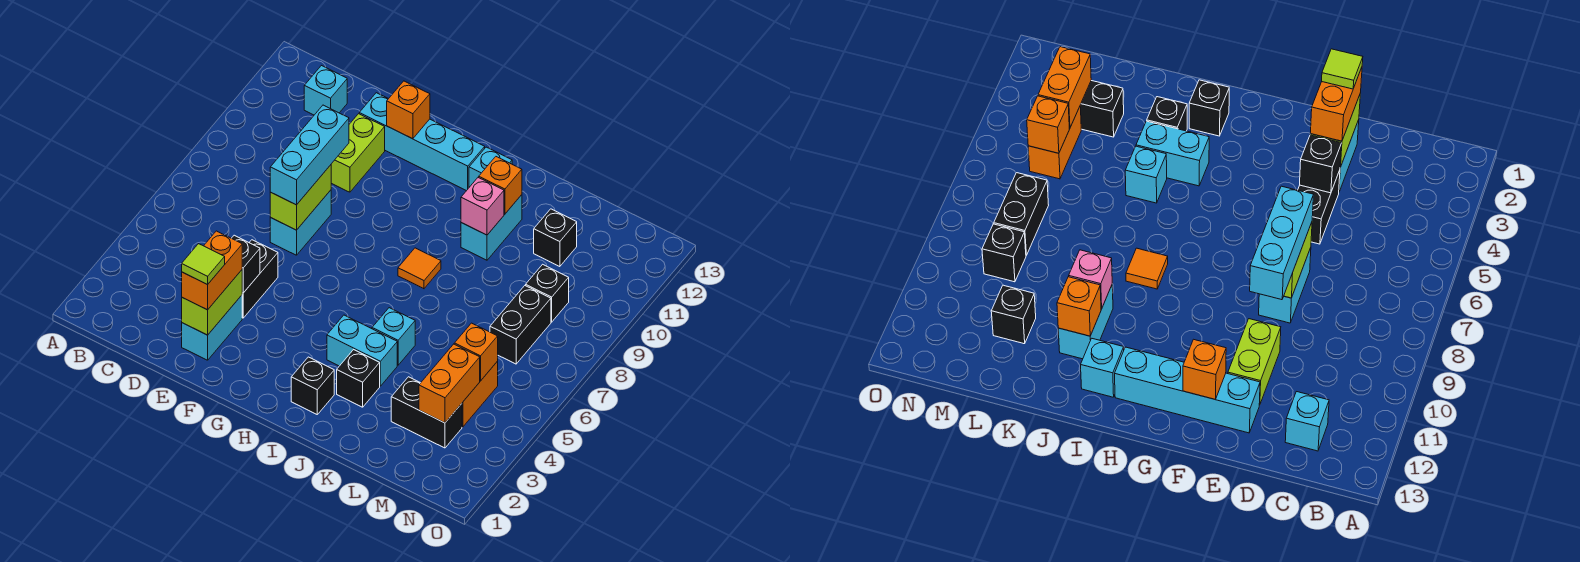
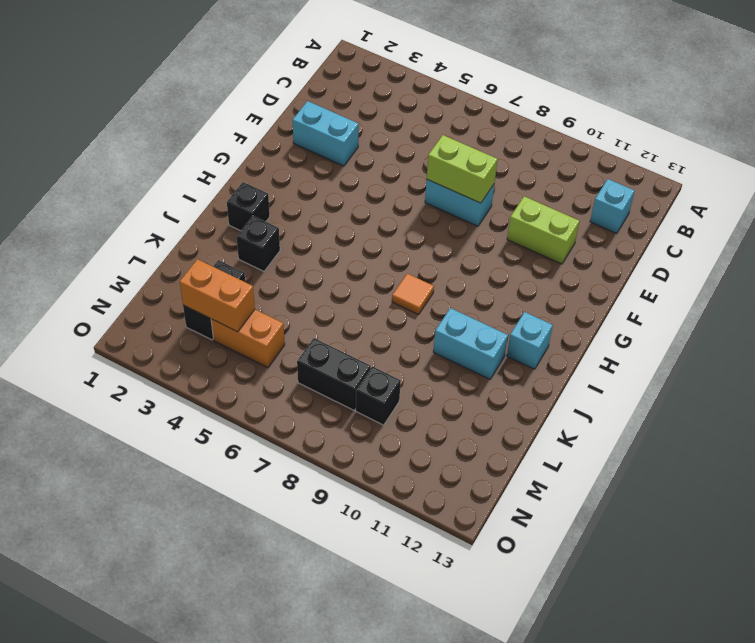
none -> black 1x2 brick [242,240,278,318]
none -> cyan 1x4 brick [359,93,485,191]
none -> cyan 1x2 brick [327,315,397,386]

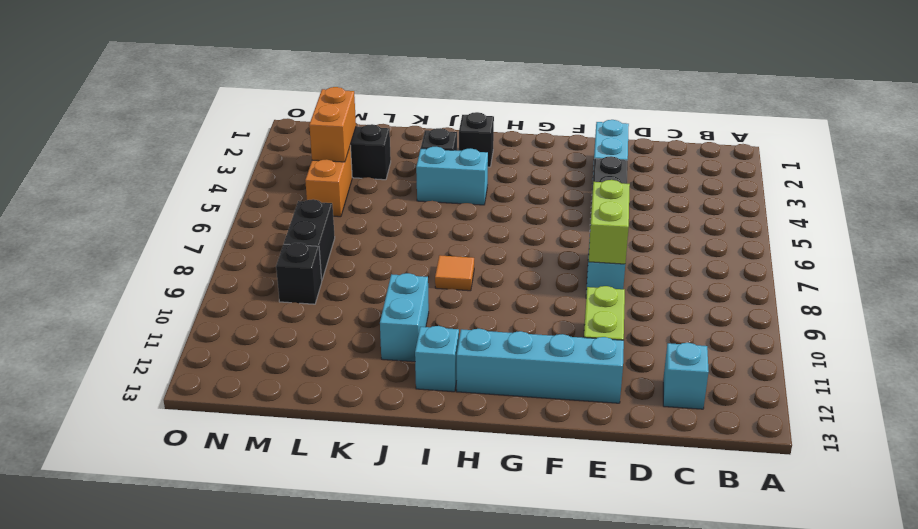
none -> cyan 1x1 brick [372,308,415,365]
none -> black 1x1 brick [534,209,577,267]
none -> lime 1x2 brick [182,270,242,335]

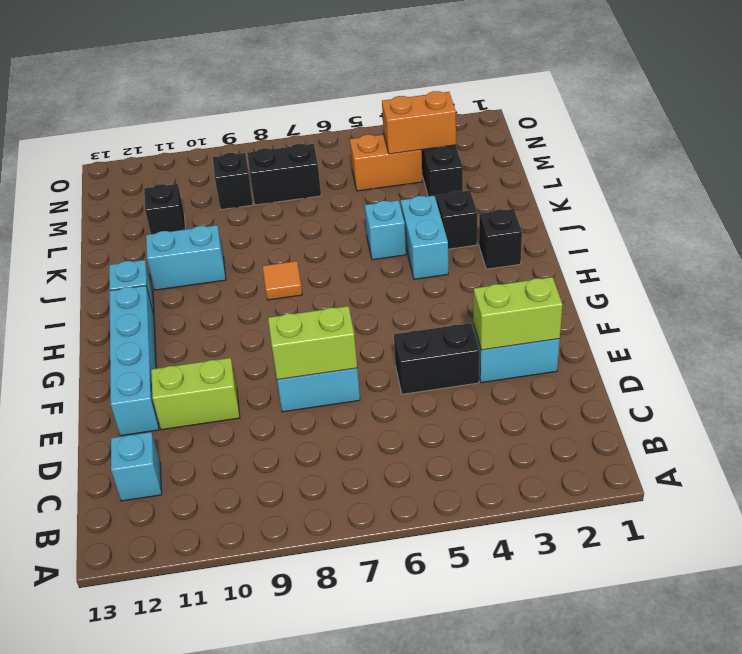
none -> black 1x1 brick [232,235,260,293]
none -> orange 1x1 brick [387,81,430,139]
none -> pink 1x1 brick [461,177,504,235]

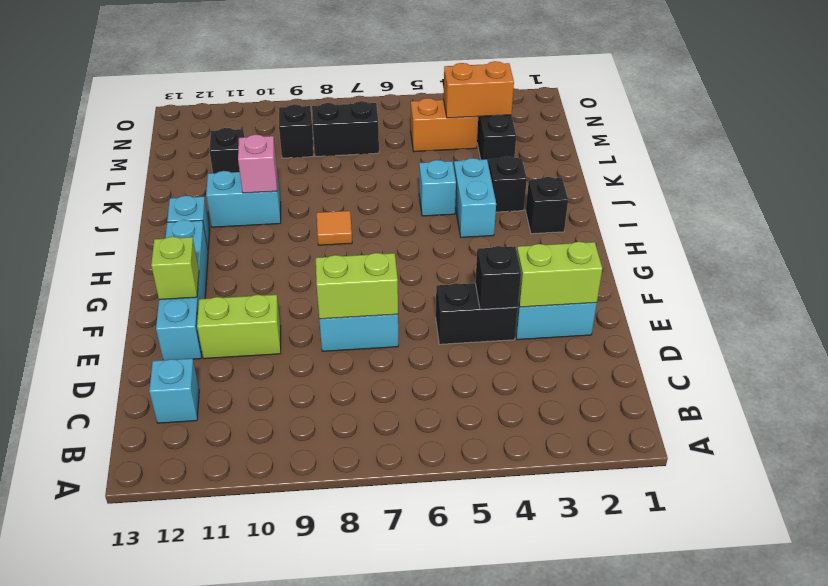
lime 1x1 brick [151,237,199,300] -> orange 1x1 brick [387,81,430,139]
none -> orange 1x1 brick [479,157,522,214]
none -> orange 1x1 brick [454,323,498,381]
none -> orange 1x2 brick [182,231,242,310]

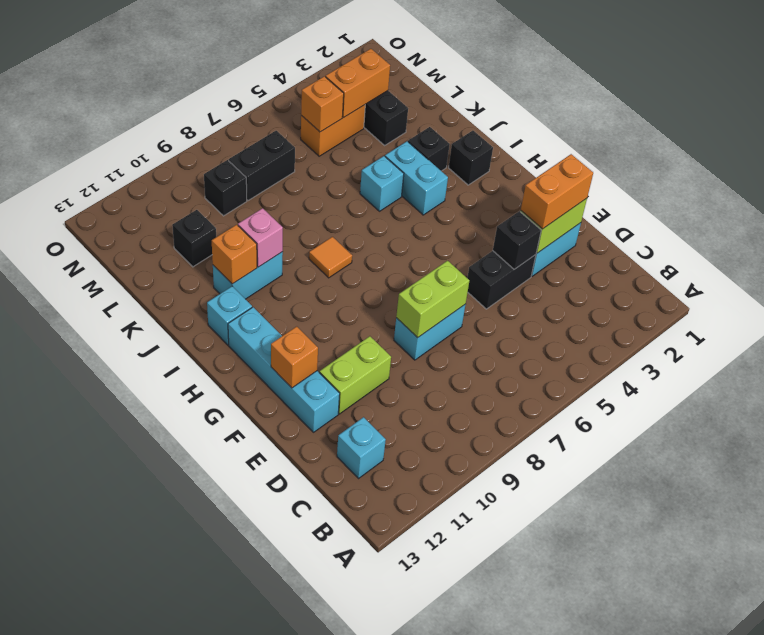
none -> cyan 1x3 brick [270,105,349,205]
none -> lime 1x1 tile [182,244,225,285]

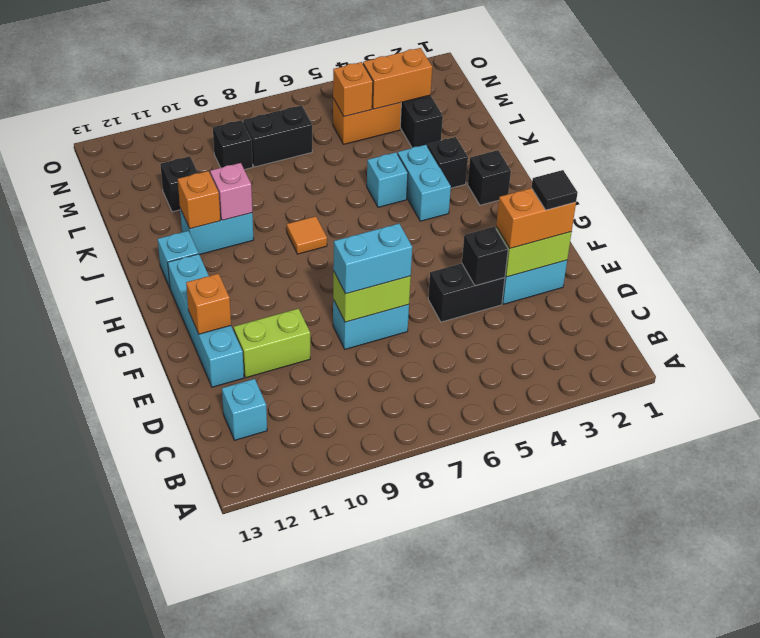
black 1x1 tile [532,170,578,210] -> lime 1x1 tile [182,244,225,285]
cyan 1x2 brick [333,224,412,294] -> cyan 1x3 brick [270,105,349,205]

